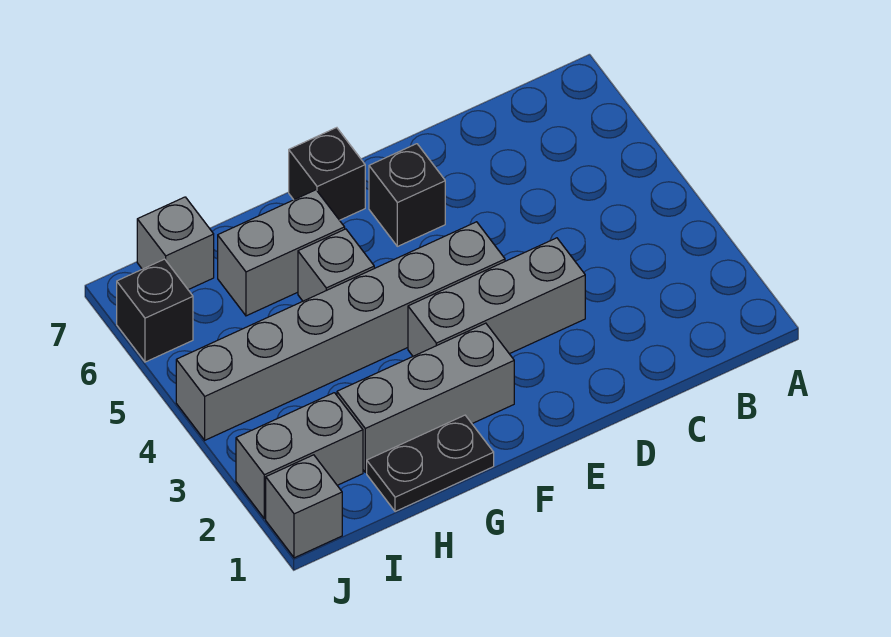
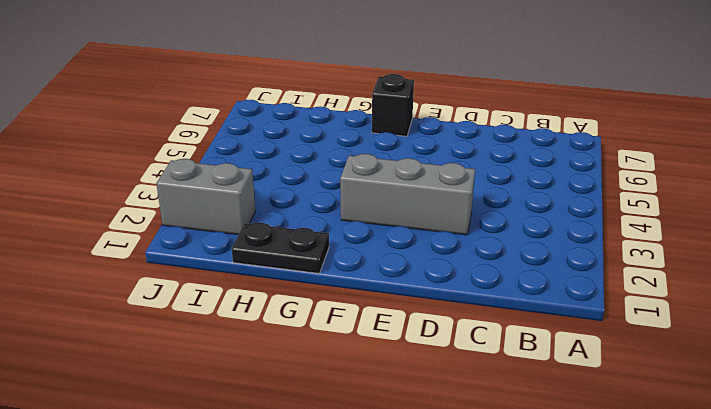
none -> grey 1x6 brick [176,222,505,440]
none -> black 1x1 brick [369,144,445,246]
none -> grey 1x3 brick [337,323,514,472]

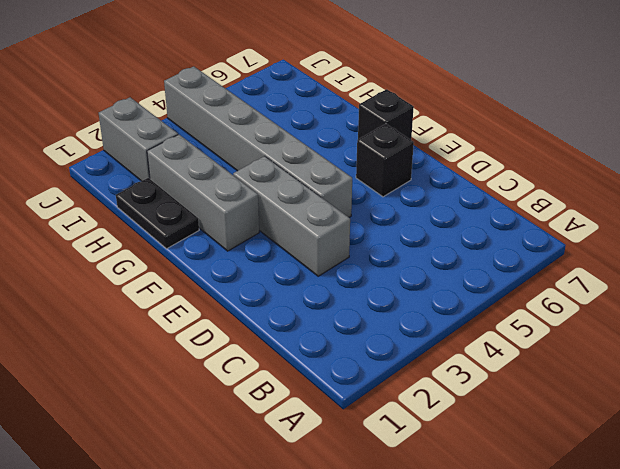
none -> grey 1x1 brick [298,229,374,301]
none -> grey 1x2 brick [218,190,345,316]
none -> grey 1x1 brick [137,197,214,290]

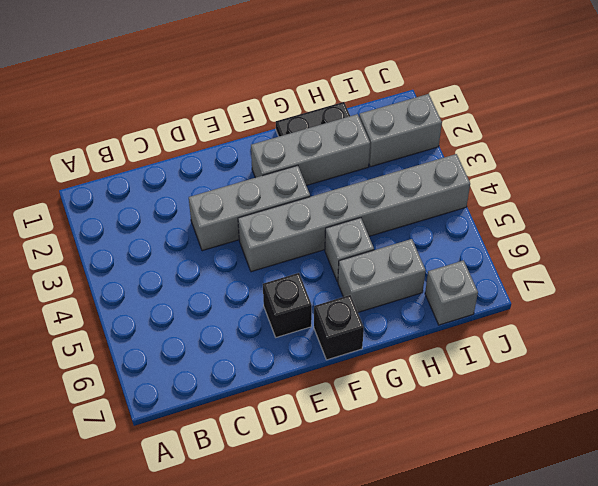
none -> grey 1x1 brick [266,455,342,558]
none -> black 1x1 brick [117,259,193,362]

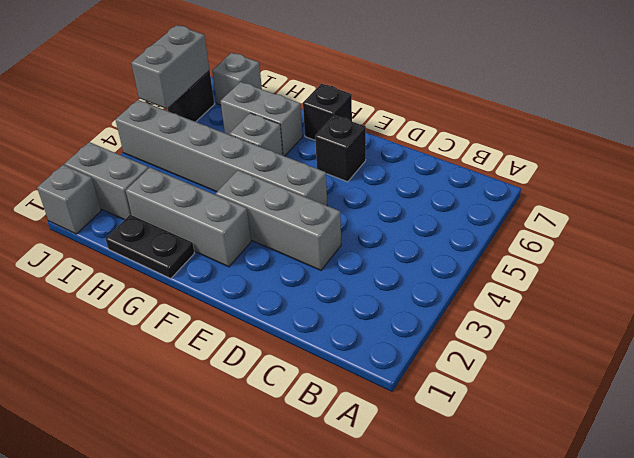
grey 1x2 brick [131,25,209,109] -> none

